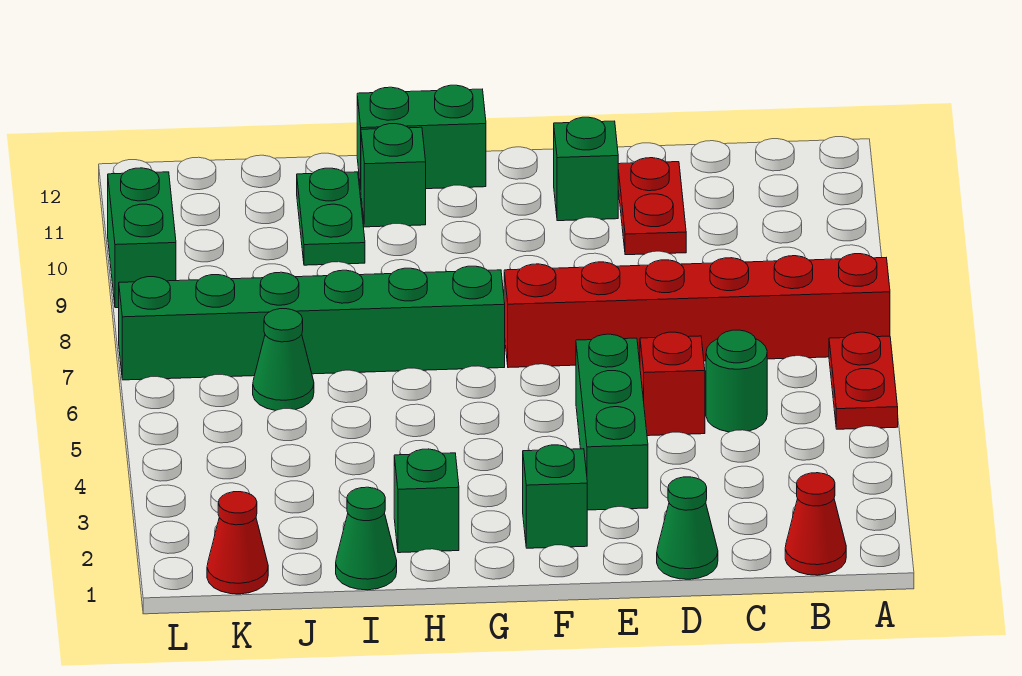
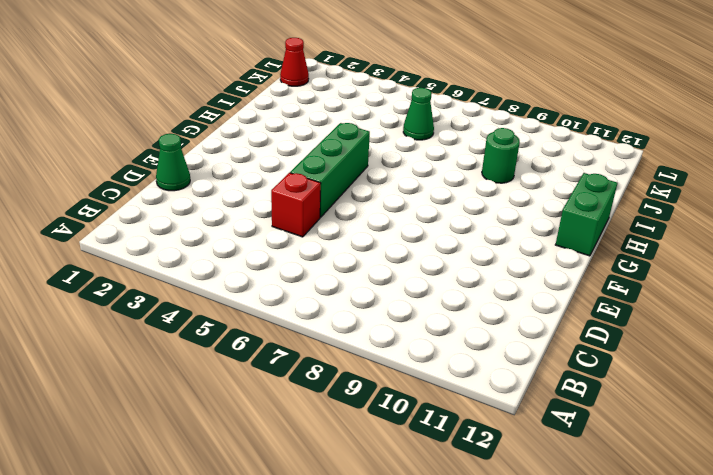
green 1x3 brick [290,123,370,217] -> green 1x3 brick turned to [576,334,648,510]
green 1x1 round brick [482,128,520,183] -> green 1x1 round brick moved to [706,330,767,432]
none -> red 1x2 plate [829,332,898,429]
none -> red 1x6 brick [504,254,890,368]
none -> red 1x1 cone [785,473,846,575]

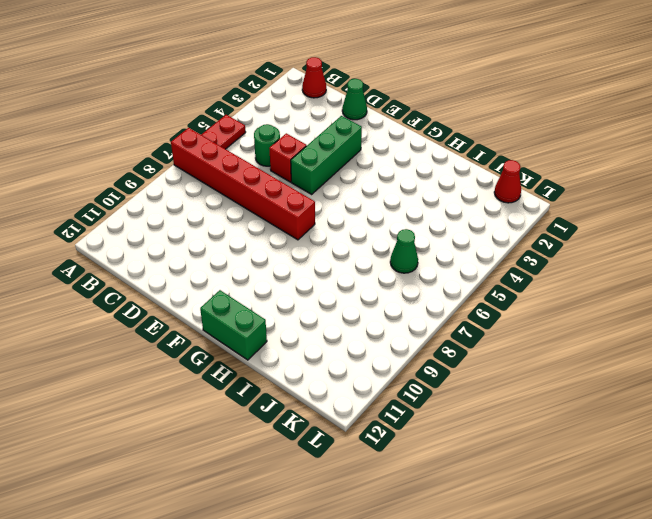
none -> red 1x2 plate [618,158,686,255]
none -> green 1x1 brick [554,117,618,221]
none -> green 1x1 brick [523,445,587,548]

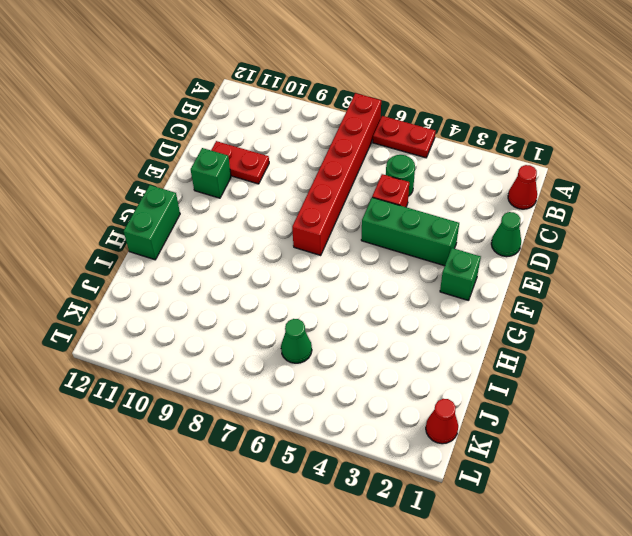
none -> green 1x6 brick [119,266,505,380]
none -> green 1x1 brick [394,449,459,553]
none -> green 1x1 brick [361,124,426,227]

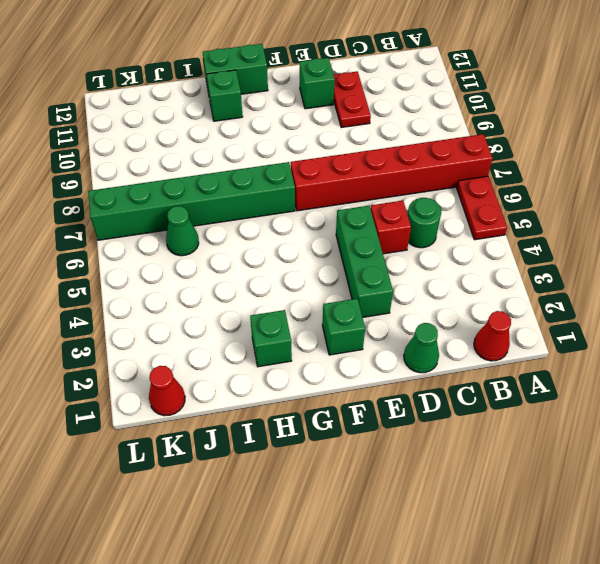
none -> green 1x1 cone [336,487,397,590]
none -> green 1x2 plate [297,168,365,265]
none -> green 1x2 brick [108,168,176,308]

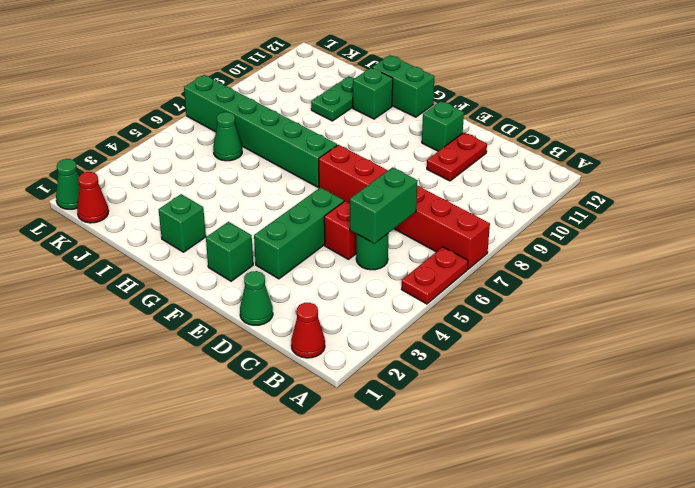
green 1x2 brick [350,167,417,243] -> green 1x2 brick moved to [108,168,176,308]
green 1x1 cone [56,159,80,209] -> green 1x1 cone moved to [336,487,397,590]

